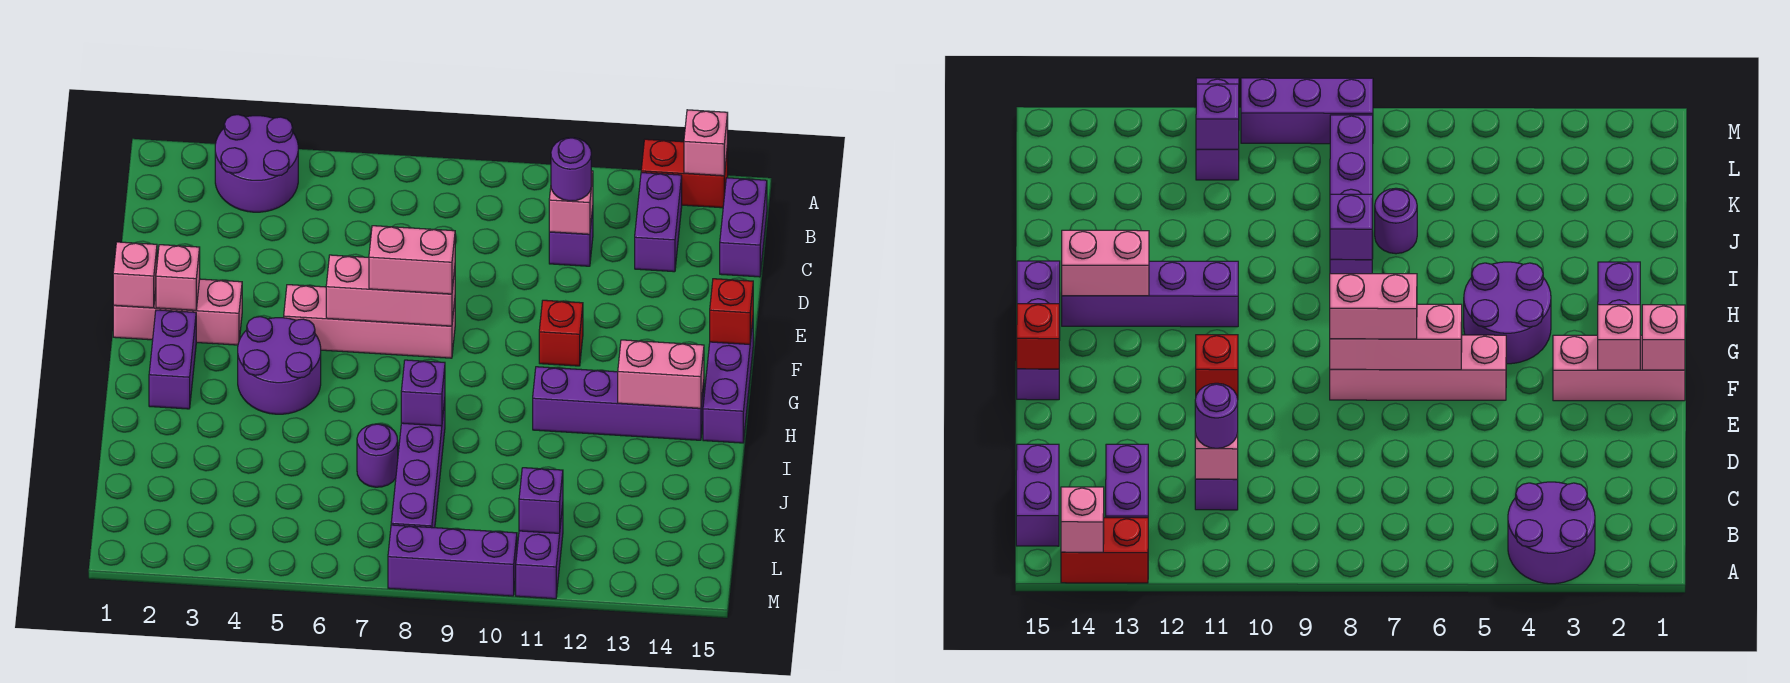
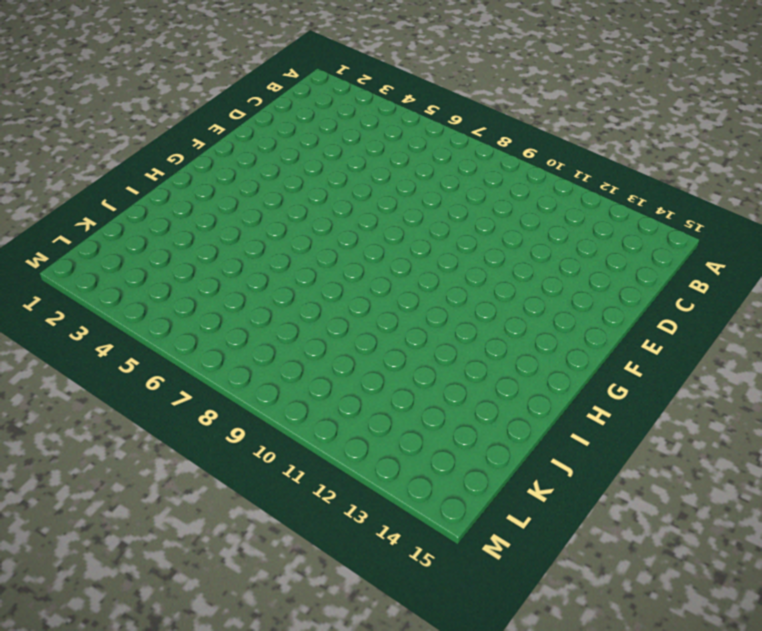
none -> purple 2x2 round brick [215,115,298,212]
none -> red 1x2 brick [641,139,728,208]
none -> purple 1x2 brick [635,173,682,272]

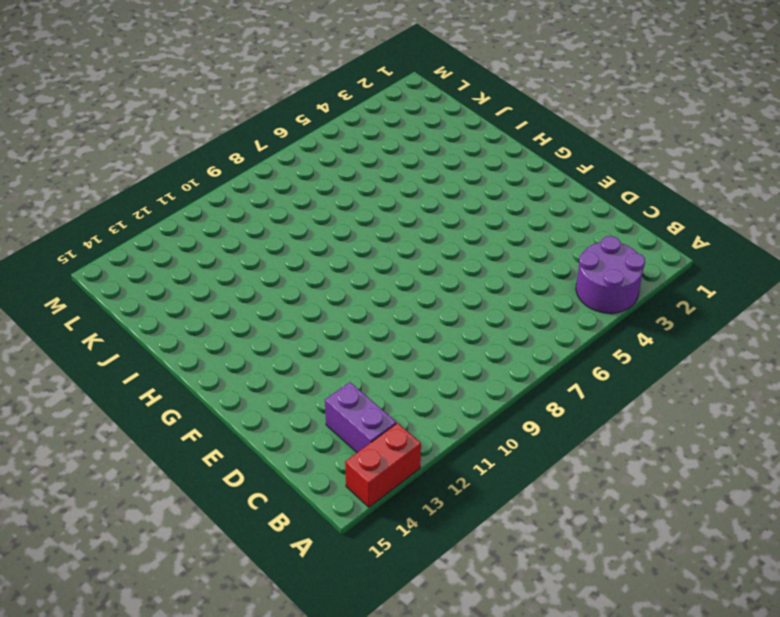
none -> purple 1x2 brick [720,178,767,277]
none -> purple 1x1 brick [549,209,593,266]
none -> pink 1x3 brick [113,279,242,345]

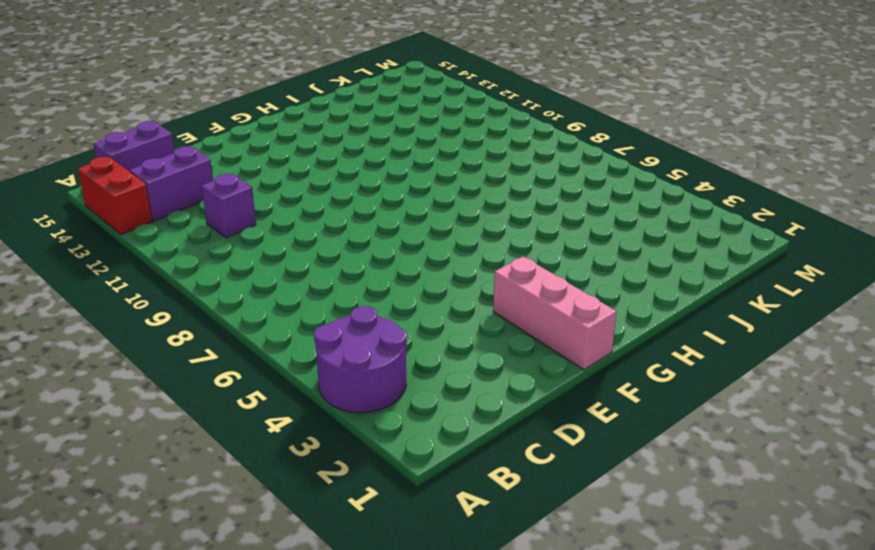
none -> pink 1x4 brick [284,285,455,358]
none -> red 1x1 brick [539,300,583,366]
none -> purple 1x3 brick [703,322,753,443]

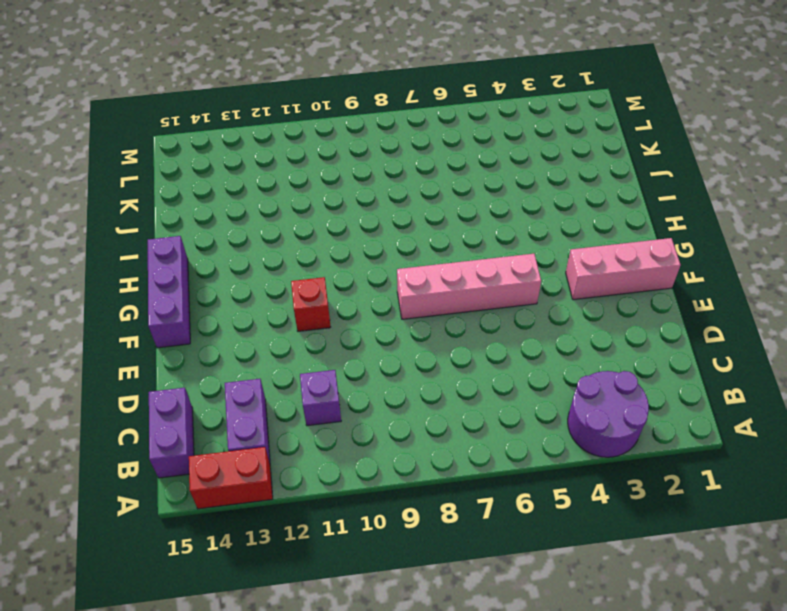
none -> purple 1x2 brick [149,310,196,409]
none -> purple 2x2 round brick [238,317,321,414]
none -> purple 1x4 brick [533,367,704,440]

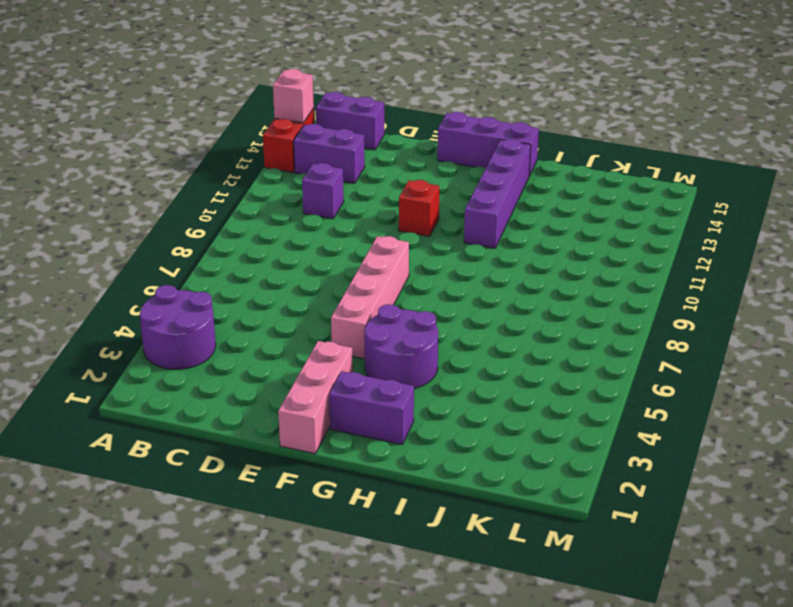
none -> purple 1x4 brick [391,400,445,528]
none -> purple 1x1 round brick [357,424,398,487]
none -> purple 1x2 brick [516,505,563,599]

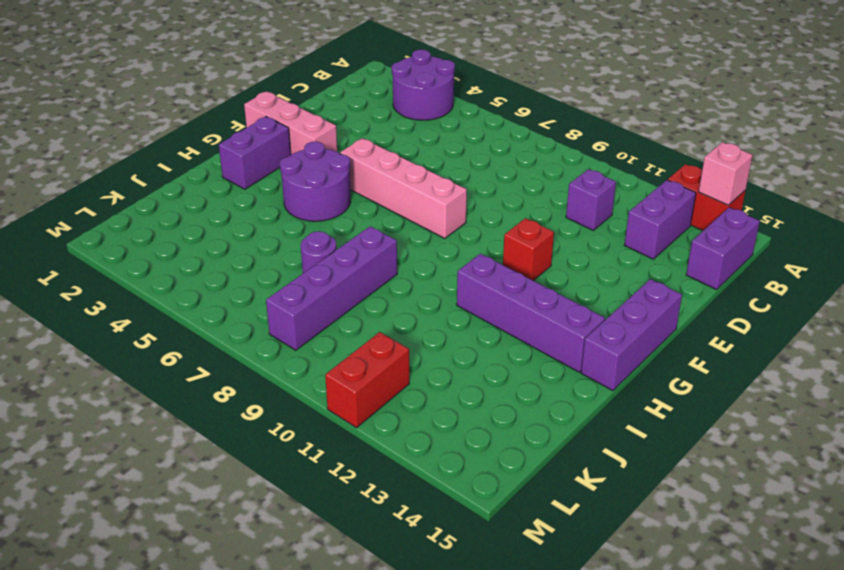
red 1x2 brick [325,332,409,428] -> purple 1x2 brick [516,505,563,599]
none -> purple 1x3 brick [388,525,517,596]
none -> pink 1x1 brick [549,171,593,234]
none -> pink 1x1 brick [113,242,157,308]

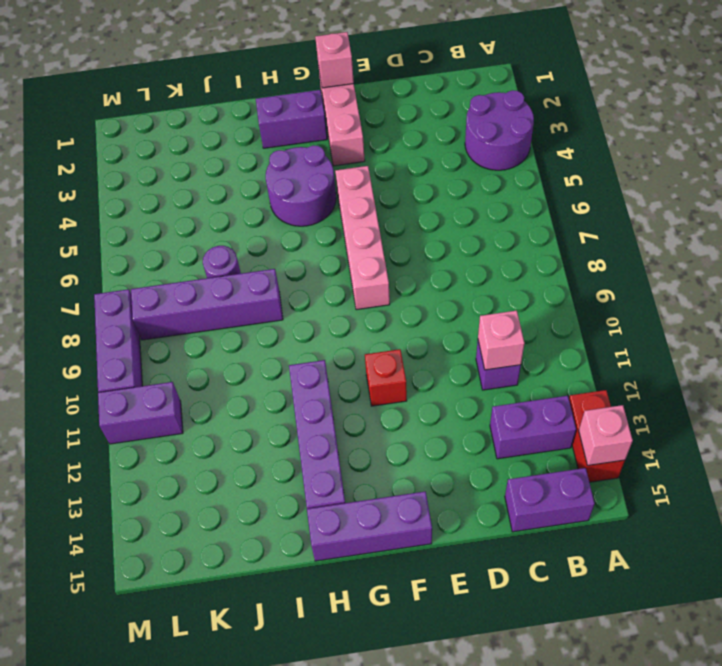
none -> pink 1x1 brick [156,245,200,310]
none -> pink 1x3 brick [326,255,455,326]
none -> red 1x1 brick [710,279,753,344]

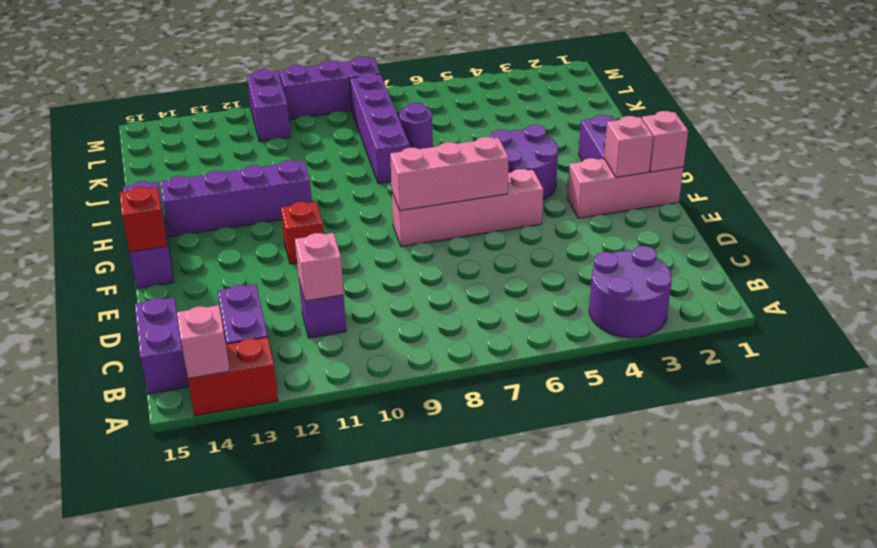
none -> pink 1x2 brick [618,340,704,408]
none -> purple 1x1 brick [401,360,445,426]
none -> purple 1x1 brick [519,468,563,533]

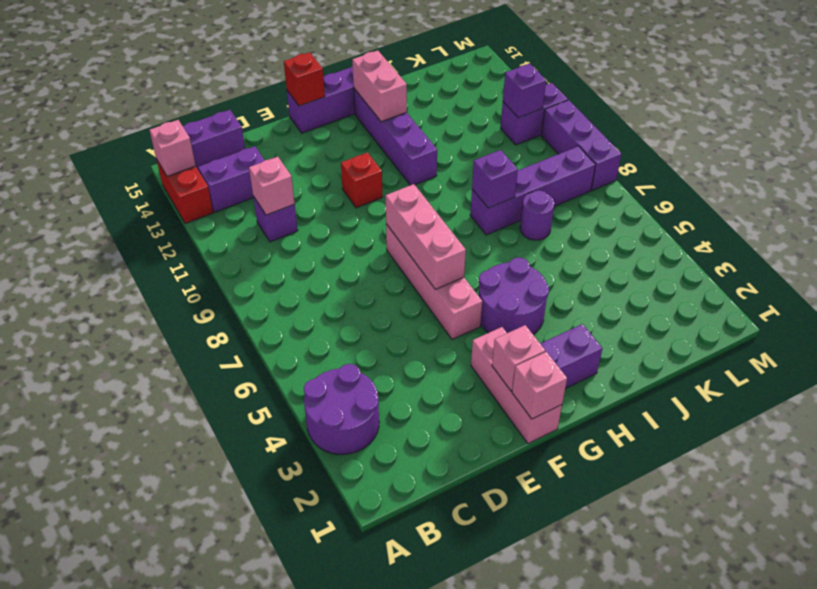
none -> purple 1x1 round brick [551,138,591,201]
none -> pink 1x2 brick [369,226,455,294]

